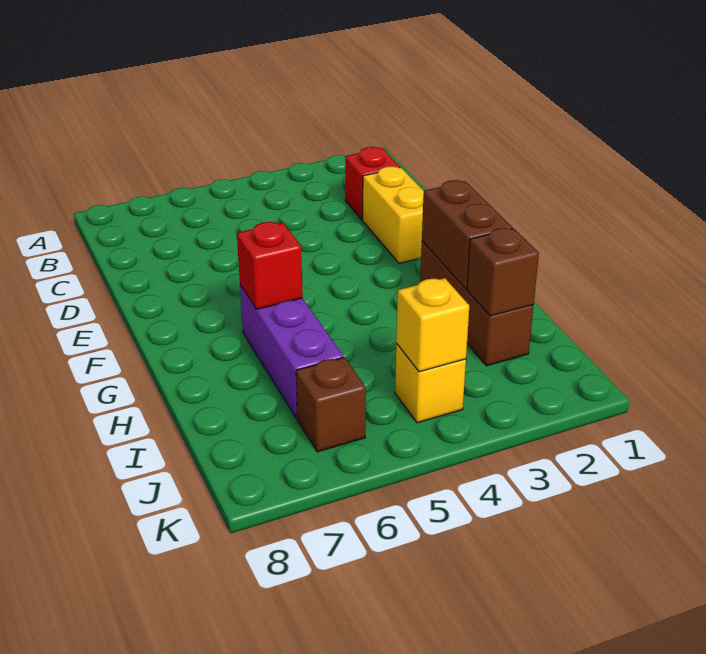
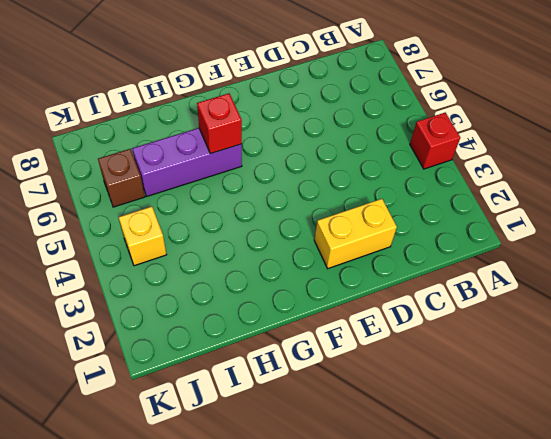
red 1x1 brick [410,113,460,169] -> red 1x1 brick moved to [345,147,400,220]
none -> brown 1x3 brick [420,241,534,366]
none -> brown 1x2 brick [422,180,513,289]

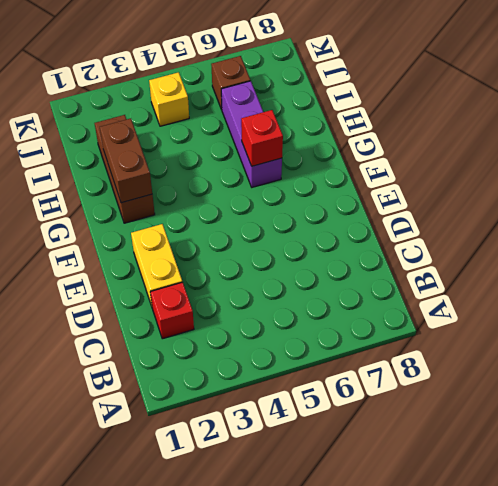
none -> brown 1x1 brick [467,228,539,316]
none -> yellow 1x1 brick [396,278,469,372]

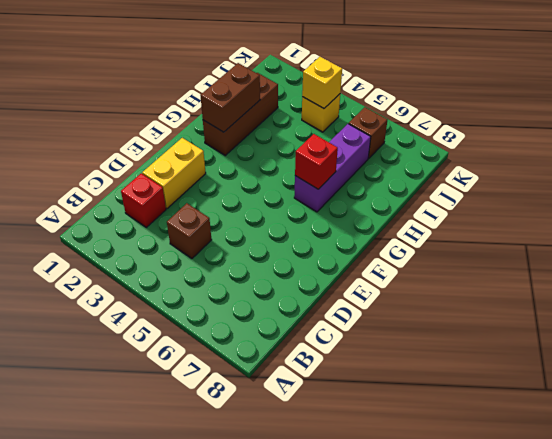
brown 1x1 brick [167,203,212,258] -> brown 1x1 brick moved to [467,228,539,316]

